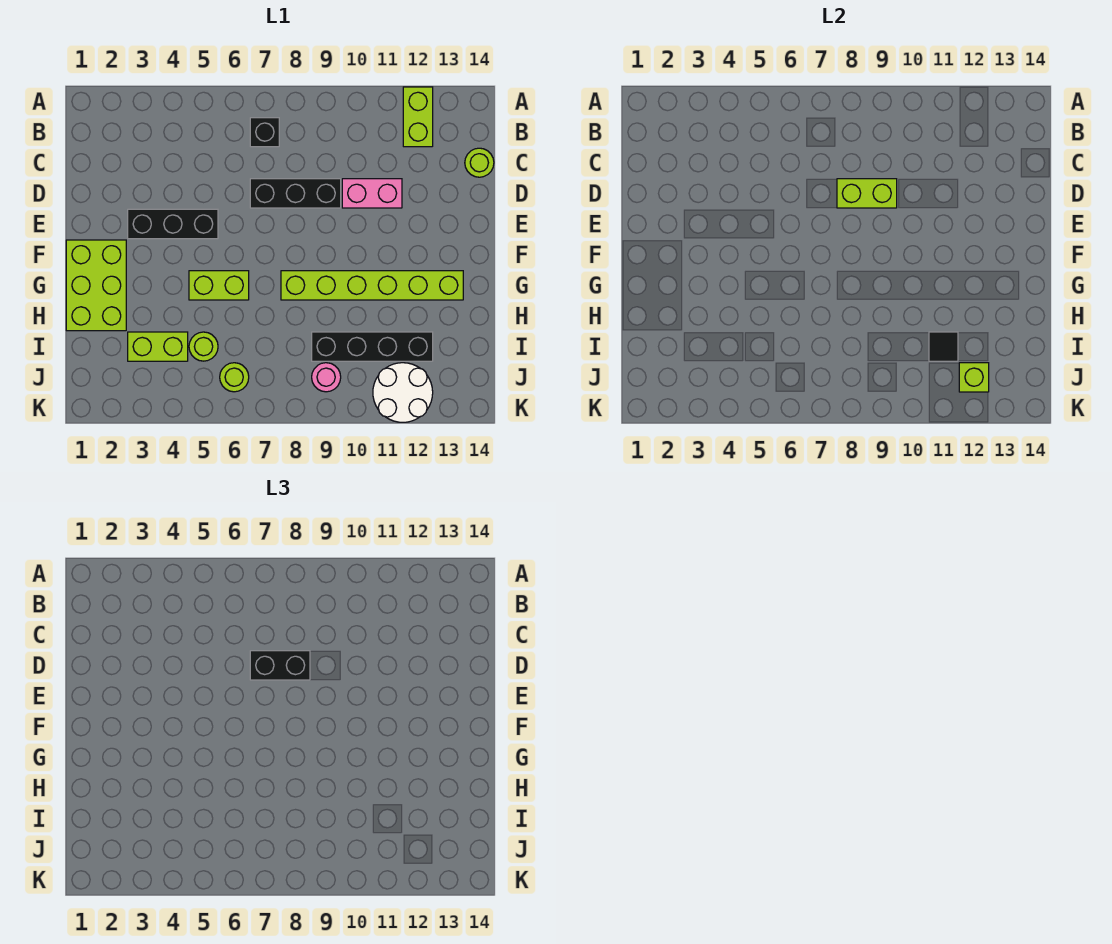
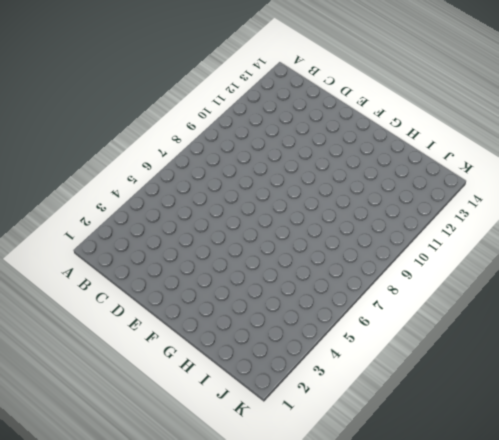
none -> lime 1x2 brick [403,87,433,147]
none -> black 1x1 brick [250,118,279,147]
none -> lime 1x1 round brick [465,148,494,177]

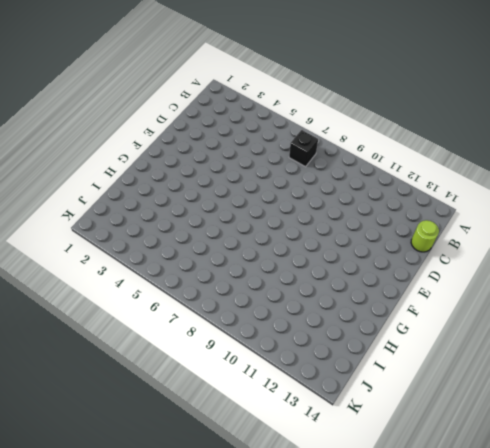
none -> lime 1x2 brick [403,87,433,147]
none -> black 1x3 brick [250,179,341,208]
none -> pink 1x2 brick [342,179,402,208]

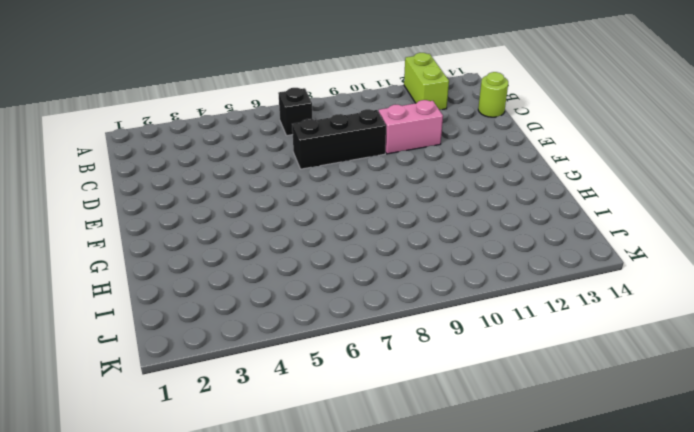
none -> black 1x3 brick [128,209,218,239]
none -> lime 2x3 brick [66,240,126,331]
none -> lime 1x2 brick [189,271,249,300]

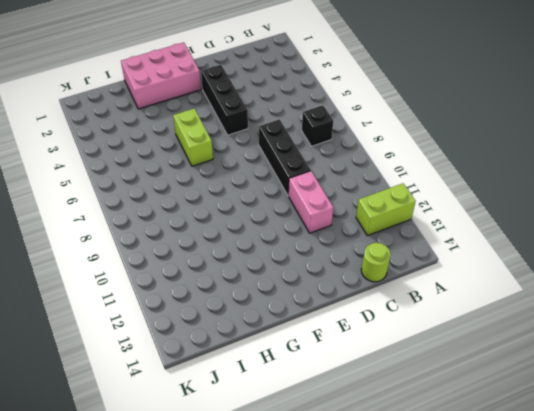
pink 2x3 brick [121,42,201,109] -> lime 2x3 brick [66,240,126,331]
none -> lime 1x6 brick [281,271,463,300]
none -> lime 1x2 brick [128,332,188,361]
none -> lime 1x1 round brick [189,332,218,361]

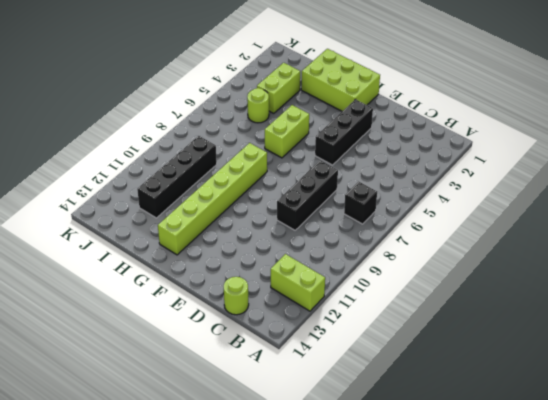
none -> pink 1x2 brick [342,179,402,208]
none -> lime 1x1 round brick [220,363,249,392]
none -> pink 1x1 round brick [312,363,341,392]

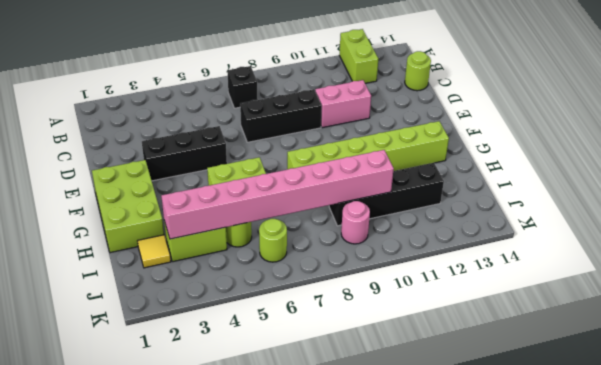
yellow 1x1 tile [138,235,171,268] -> none
pink 1x8 brick [161,150,394,239] -> none
none -> white 2x2 round brick [373,363,433,422]
none -> lime 1x2 brick [837,179,897,208]
none -> black 1x1 tile [929,332,958,361]

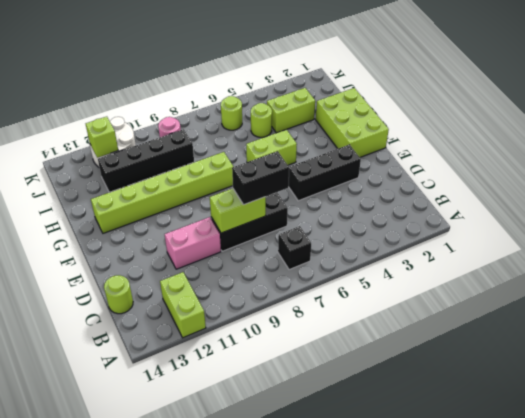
none -> black 1x1 tile [929,332,958,361]

